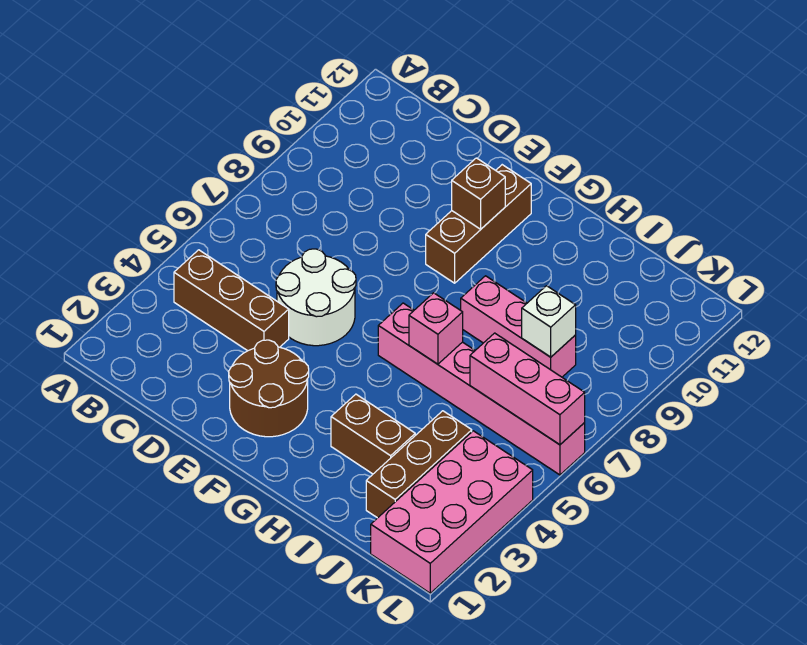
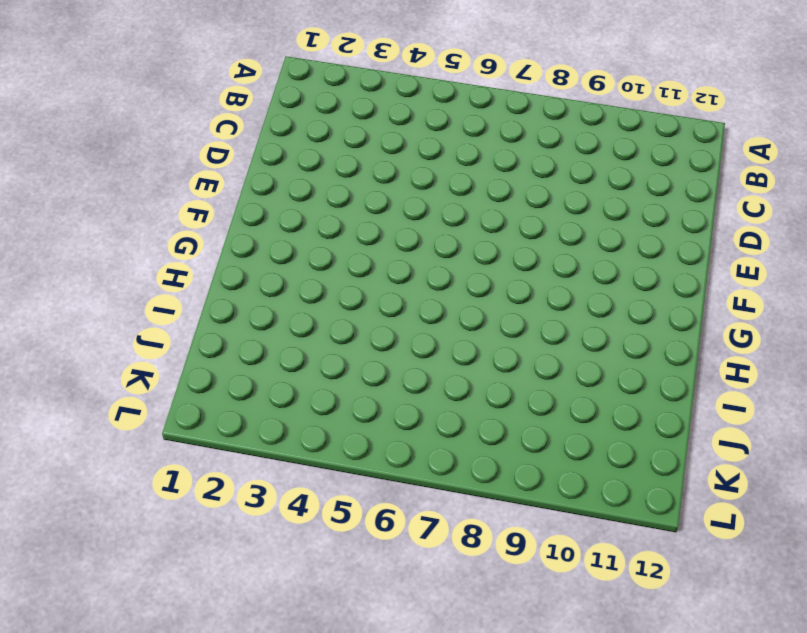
none -> brown 1x3 brick [174,250,289,351]
none -> white 2x2 round brick [276,249,356,346]
none -> brown 2x2 round brick [229,340,309,437]

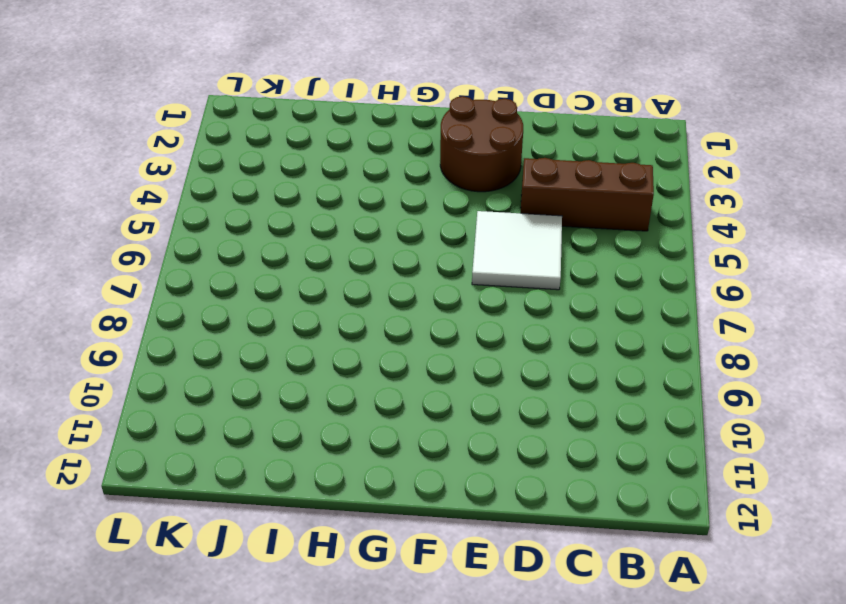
white 2x2 tile [472,211,562,290] -> white 2x2 round brick [276,249,356,346]
none -> brown 1x3 brick [426,165,531,283]
none -> pink 1x6 brick [378,303,585,475]
none -> brown 1x2 brick [331,394,415,474]

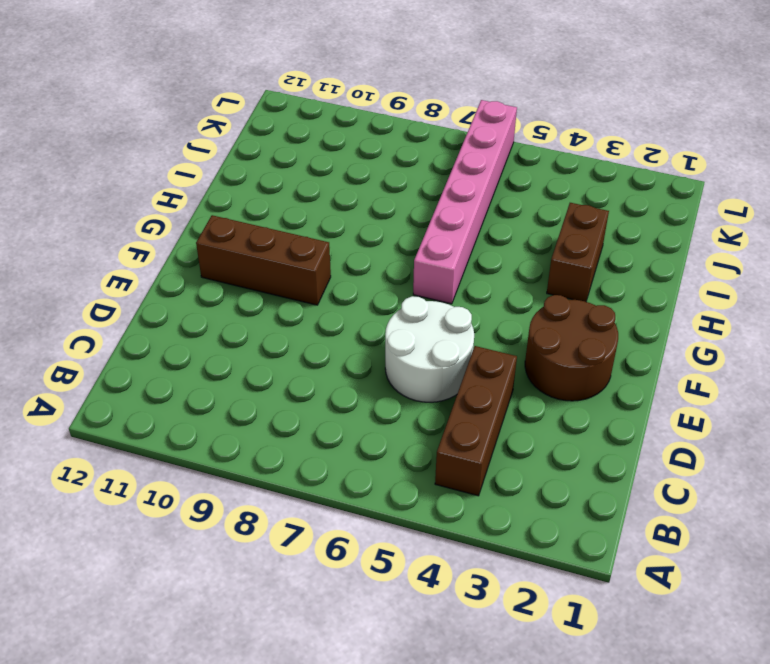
none -> pink 1x3 brick [461,276,576,377]
none -> brown 1x3 brick [366,411,472,518]
none -> pink 2x4 brick [371,431,533,593]

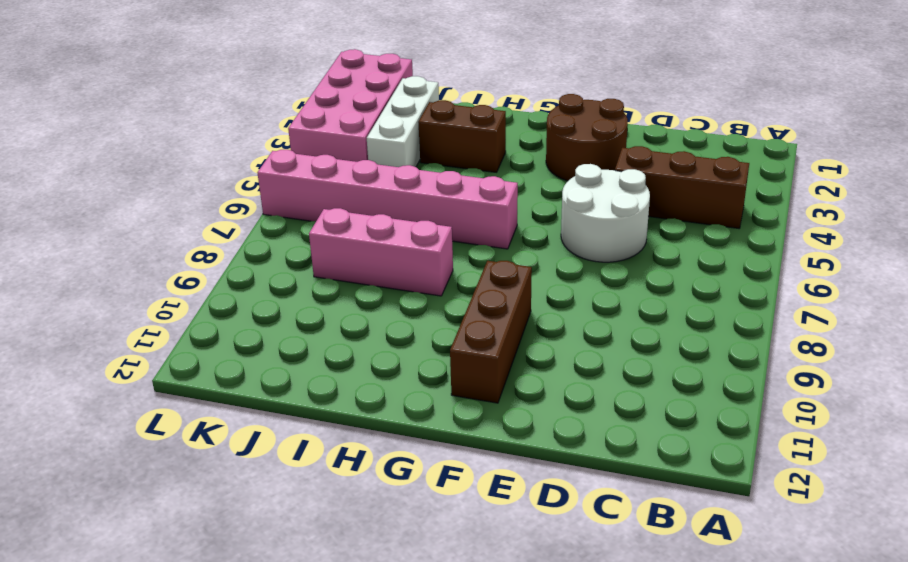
white 1x3 brick [367,76,439,167] -> brown 1x3 brick [366,411,472,518]
none -> brown 1x1 brick [452,158,505,229]
none -> pink 1x1 brick [409,293,463,364]
none -> pink 1x3 brick [470,333,585,445]

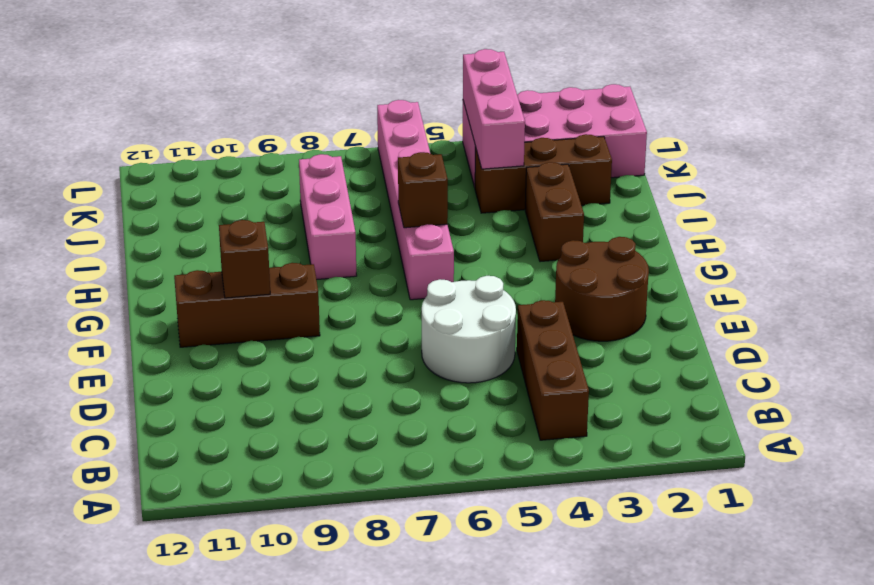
brown 1x1 brick [398,152,448,228] -> pink 1x1 brick [409,293,463,364]
pink 1x3 brick [463,49,525,169] -> pink 1x3 brick moved to [470,333,585,445]
none -> white 1x1 brick [522,286,576,357]

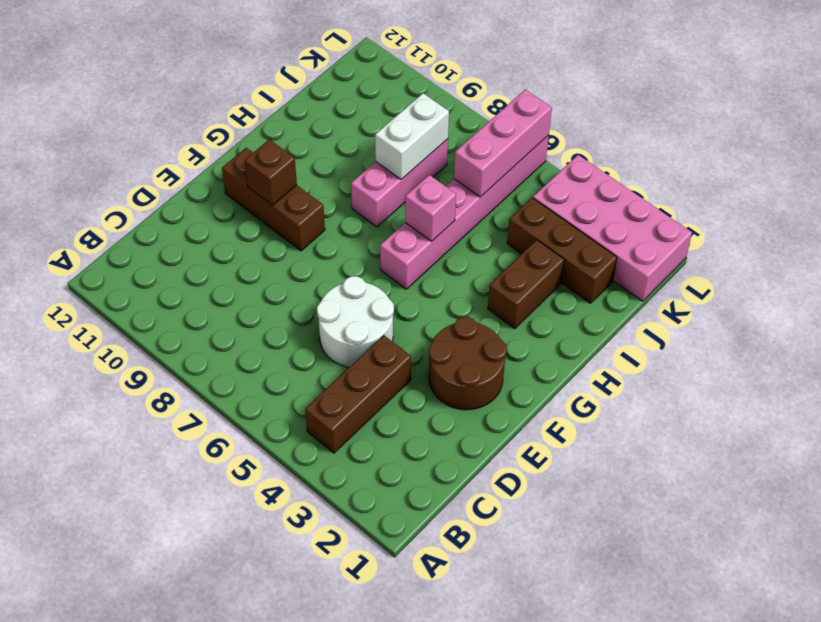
white 1x2 brick [375,93,449,179] -> white 1x1 brick [522,286,576,357]

